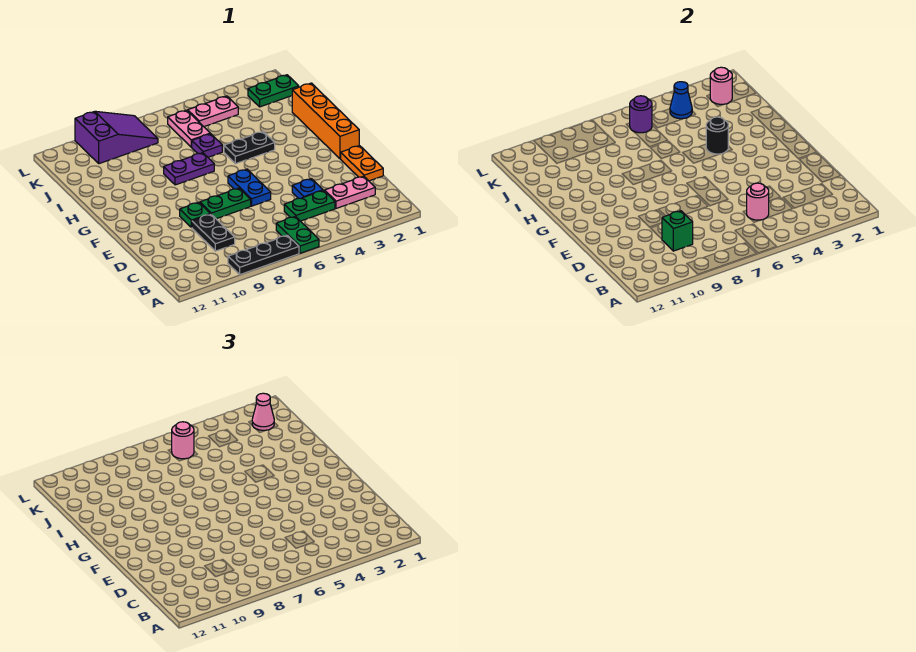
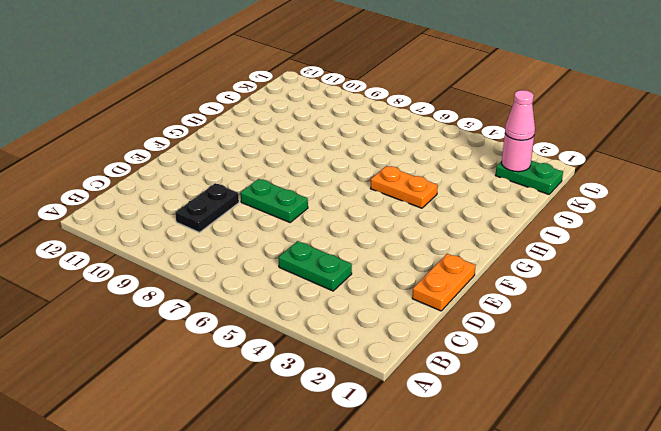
orange 1x2 plate [371,166,438,208] -> black 1x2 plate [224,132,275,164]
none -> green 1x2 plate [276,216,319,253]
none -> black 1x3 plate [228,235,299,274]
none -> pink 1x2 plate [325,176,375,208]

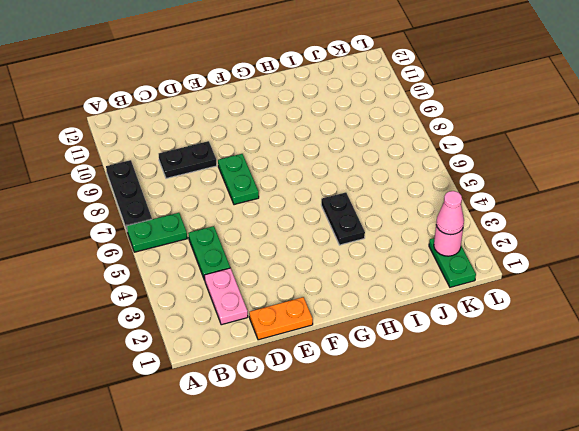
none -> blue 1x1 plate [292,179,323,198]
none -> blue 1x2 plate [228,169,271,206]
none -> green 1x1 plate [180,202,210,227]

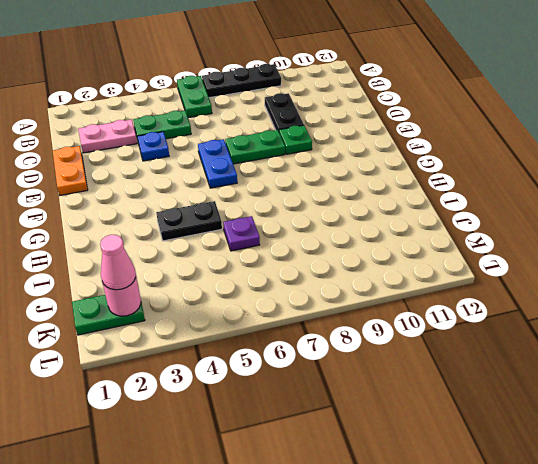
none -> orange 1x4 brick [292,83,359,159]
none -> purple 1x2 plate [164,153,214,185]
none -> pink 1x2 plate [168,110,210,147]

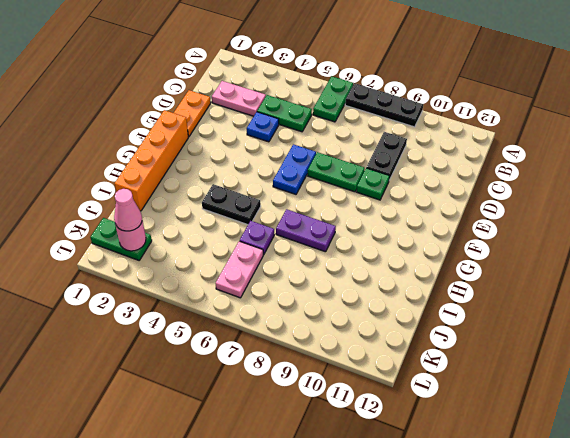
none -> pink 1x2 plate [188,96,238,127]
none -> purple 2x3 slope [75,111,158,164]
none -> pink 1x1 round brick [747,183,769,220]

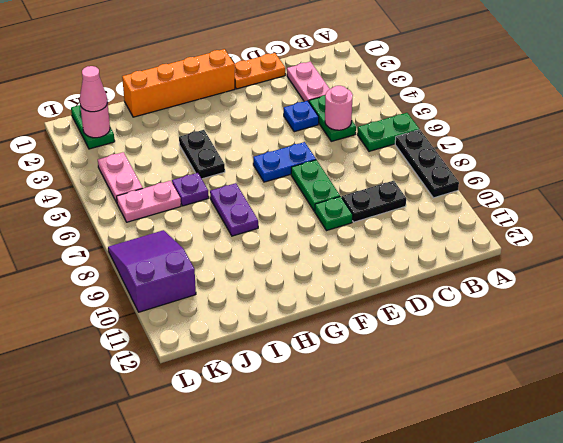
none -> green 1x1 brick [662,211,693,251]
none -> black 1x1 round brick [706,117,728,154]
none -> blue 1x1 cone [670,82,692,119]

